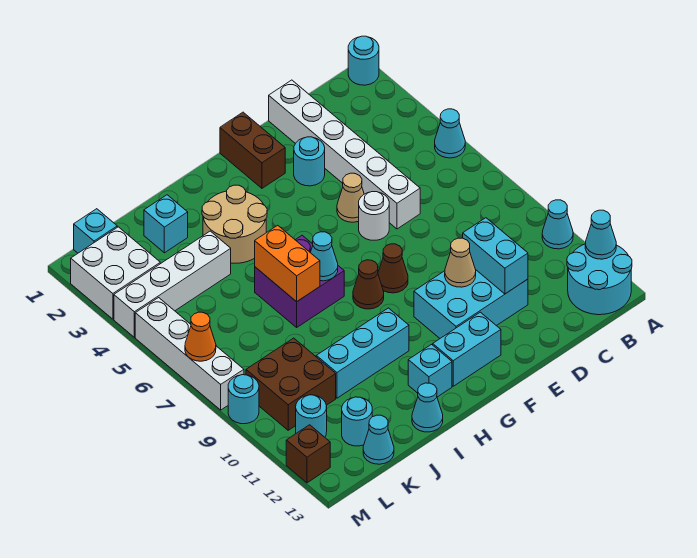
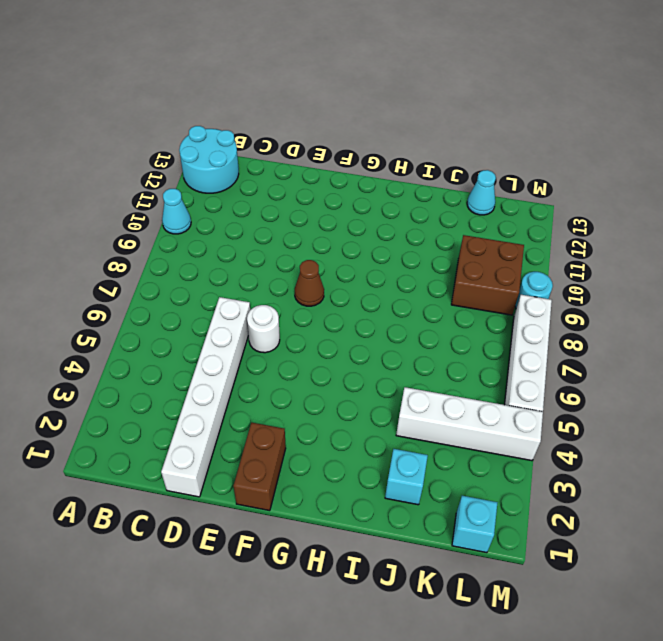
none -> cyan 1x1 round brick [348,36,379,85]
none -> cyan 1x1 cone [435,109,465,158]
none -> cyan 2x3 brick [414,270,528,338]
none -> cyan 1x1 round brick [294,137,325,186]

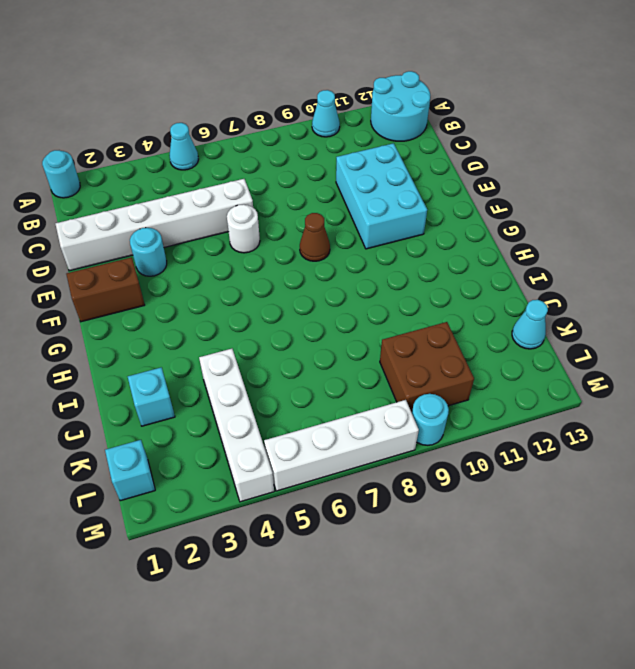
none -> tan 1x1 cone [337,173,364,222]
none -> cyan 1x2 brick [433,312,501,386]
none -> brown 1x1 cone [353,260,384,309]
none -> tan 2x2 round brick [202,185,267,263]

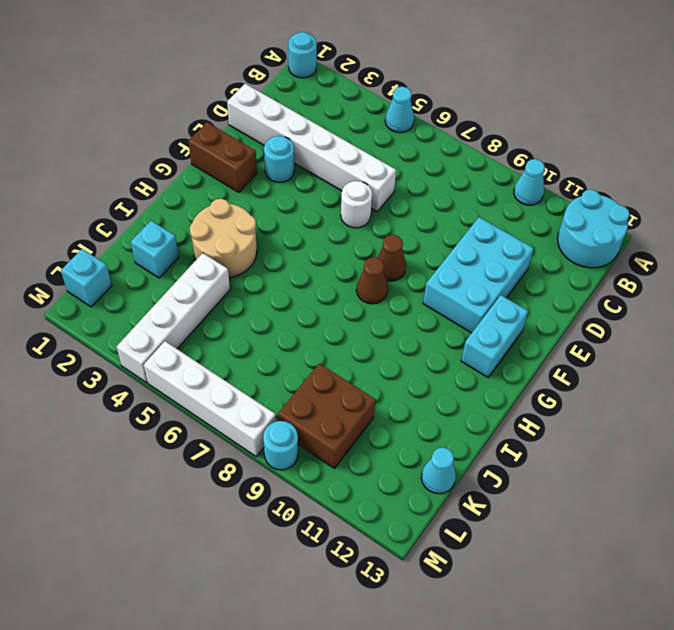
none -> tan 1x1 cone [337,173,364,222]
none -> purple 2x2 brick [255,235,344,327]
none -> cyan 1x3 brick [316,308,409,398]
none -> cyan 1x1 brick [408,345,452,397]

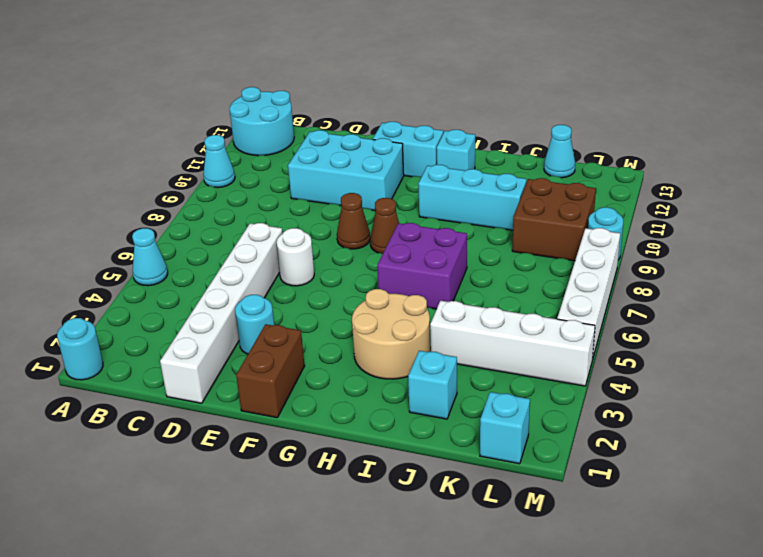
none -> tan 1x1 cone [337,173,364,222]
none -> cyan 1x1 cone [412,383,443,432]
none -> cyan 1x1 round brick [342,397,372,446]
none -> white 2x2 brick [71,227,160,319]

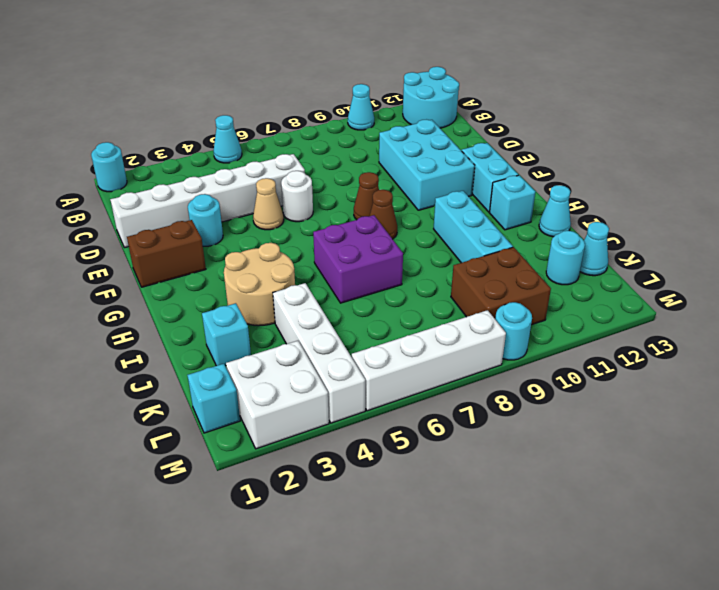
none -> cyan 1x1 round brick [296,395,327,437]
none -> brown 1x1 brick [286,425,330,483]
none -> cyan 1x1 cone [585,210,616,259]
none -> cyan 1x2 brick [463,218,528,294]

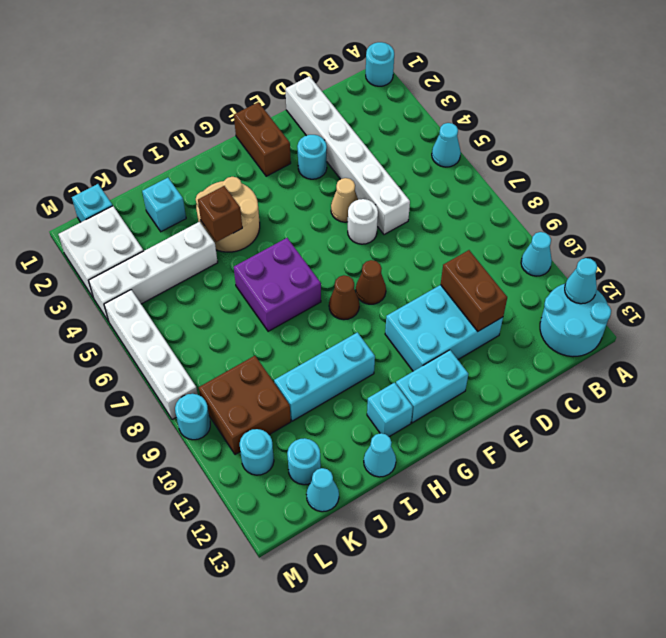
brown 1x2 brick [441,250,507,331] -> cyan 1x2 brick [463,218,528,294]
brown 1x1 brick [198,186,242,242] -> brown 1x1 brick moved to [286,425,330,483]
none -> tan 1x1 cone [445,238,476,287]
none -> cyan 1x1 cone [310,232,338,281]
none -> orange 1x2 brick [255,225,320,302]
none -> orange 1x1 cone [185,312,216,361]

